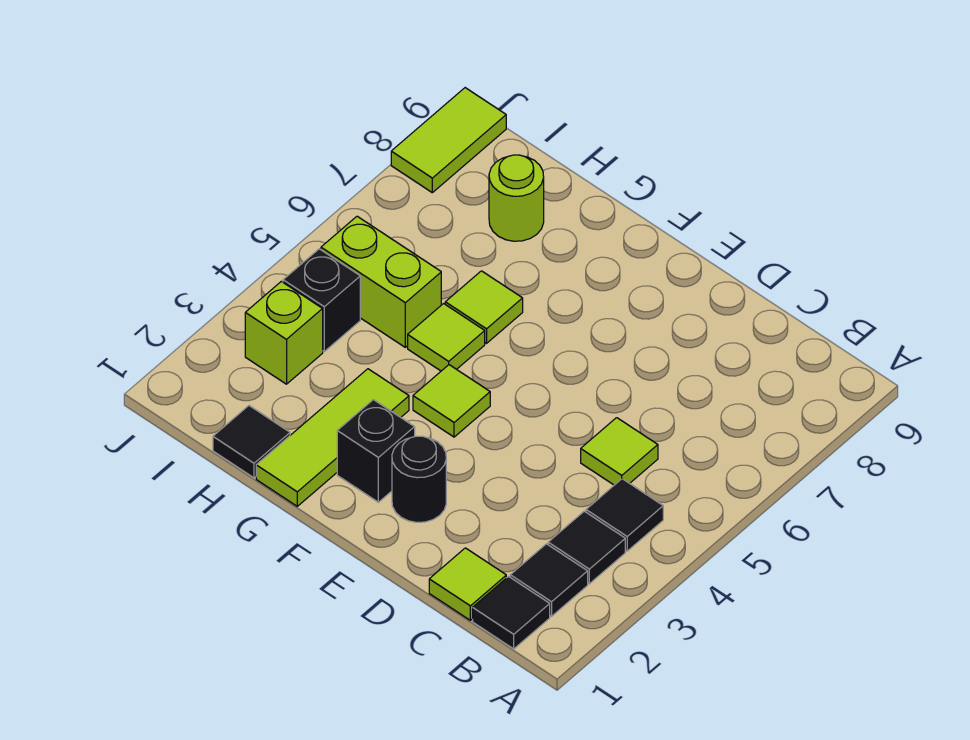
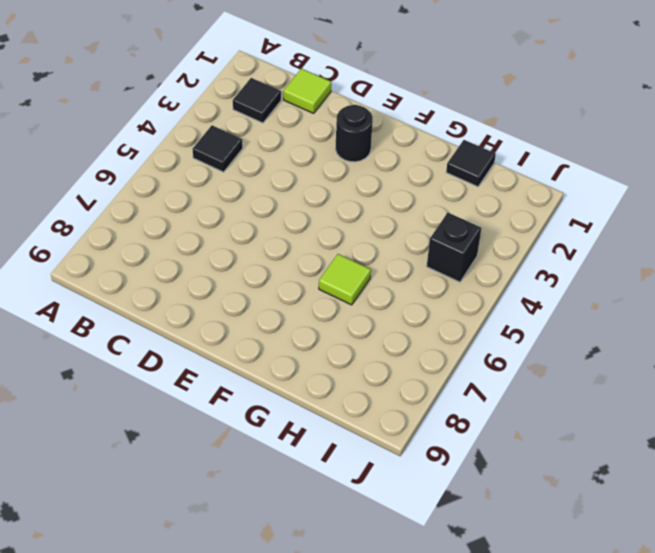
none -> black 1x1 tile [473,577,550,649]
none -> black 1x1 tile [548,511,625,584]
none -> lime 1x1 tile [581,418,658,485]

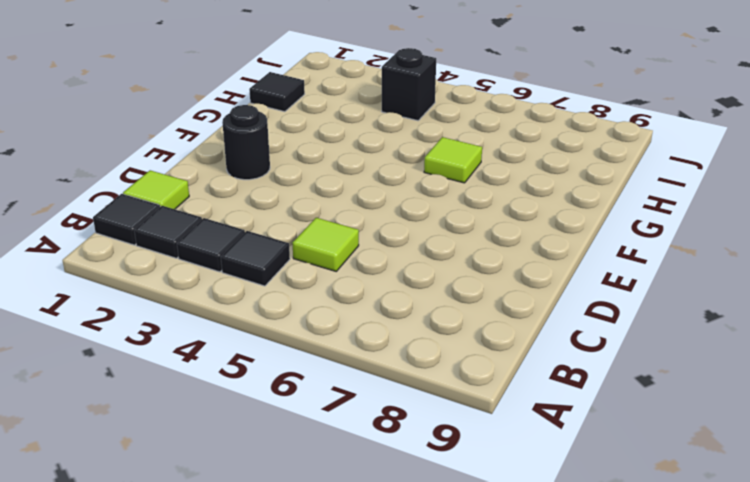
none -> black 1x1 brick [337,400,415,502]
none -> lime 1x1 tile [413,365,490,437]
none -> lime 1x3 tile [256,369,409,506]

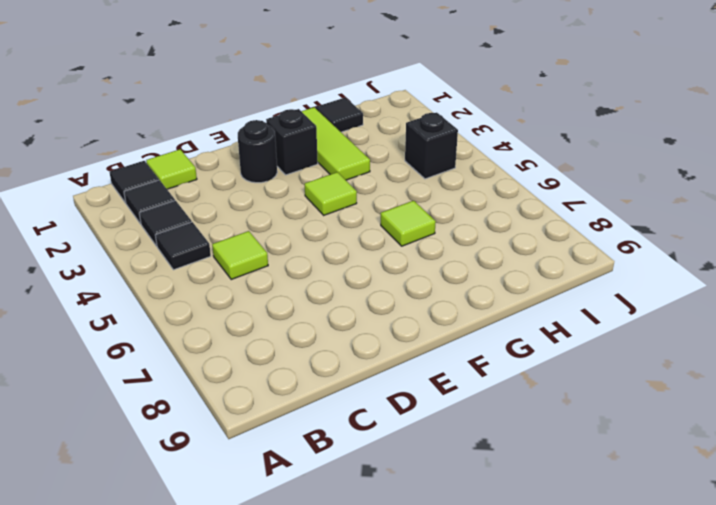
none -> lime 1x1 tile [408,304,485,371]
none -> lime 1x2 brick [321,216,441,347]
none -> lime 1x1 round brick [489,155,544,241]

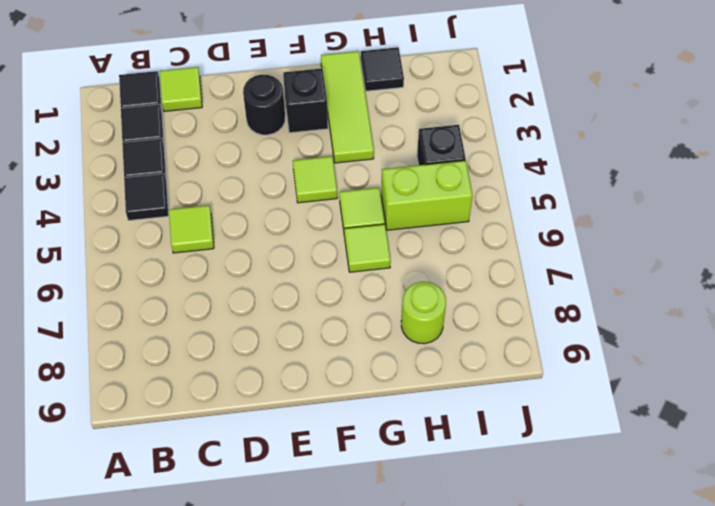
none -> lime 1x1 brick [245,281,323,384]
none -> lime 1x2 tile [391,88,506,193]

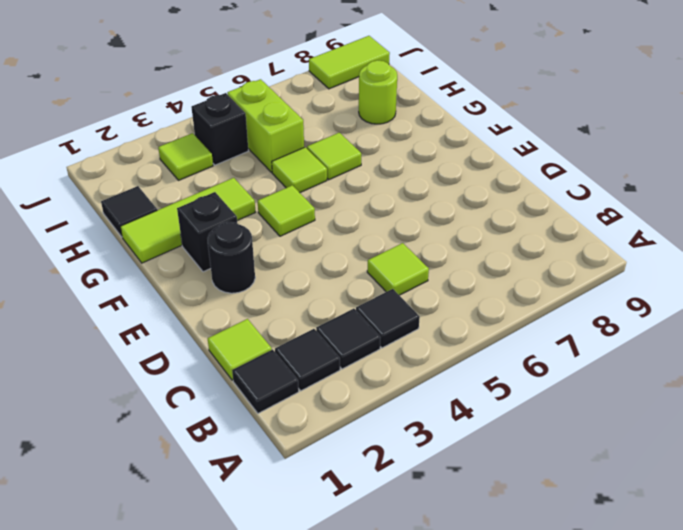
lime 1x1 tile [158,133,213,180] -> lime 1x1 brick [245,281,323,384]

